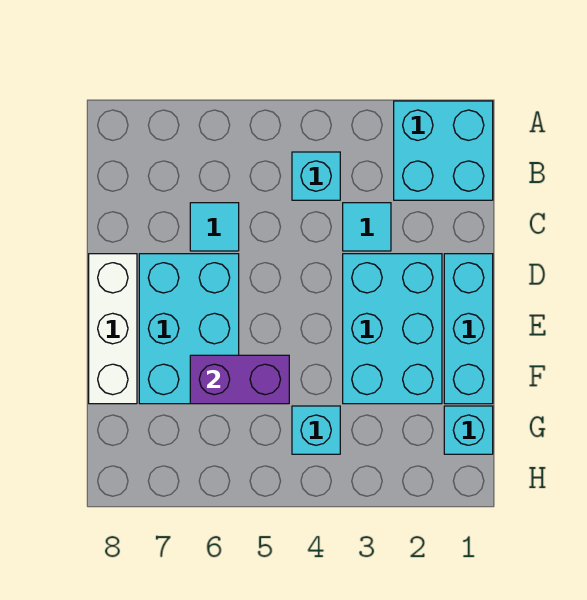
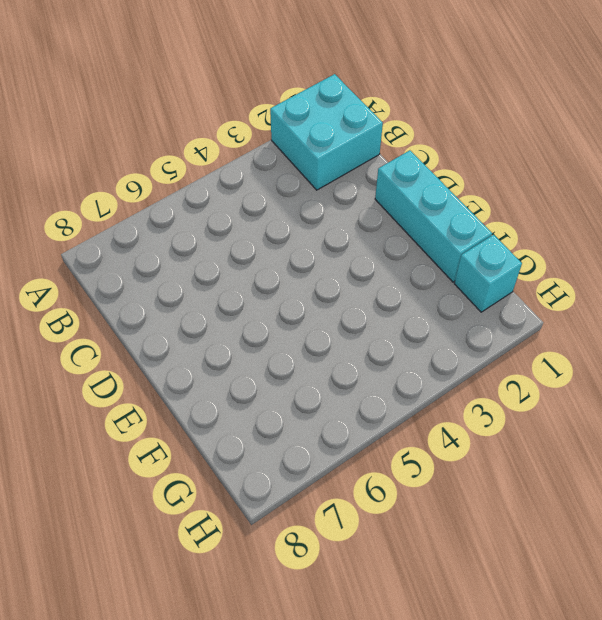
none -> cyan 1x1 brick [292,152,340,200]
none -> cyan 1x1 tile [343,203,391,251]

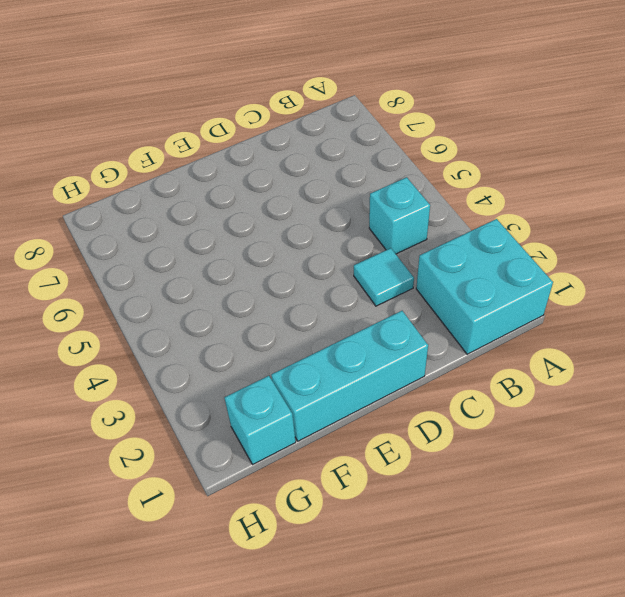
none -> cyan 1x1 tile [190,203,239,251]
none -> cyan 2x3 brick [343,254,442,404]

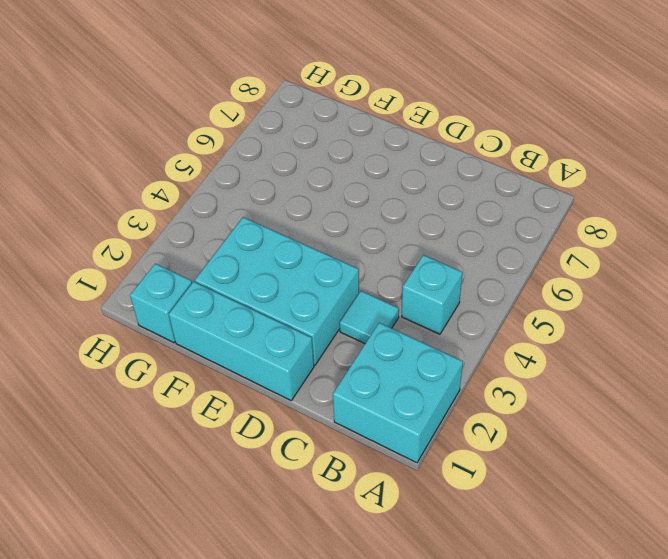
none -> cyan 1x1 tile [190,203,239,251]
none -> cyan 2x3 brick [139,254,239,404]

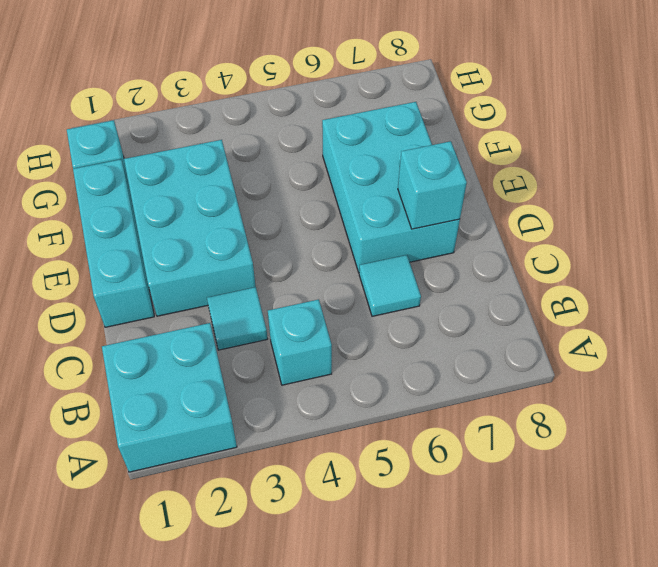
cyan 1x1 brick [398,141,467,229] -> cyan 1x1 brick moved to [292,406,340,454]
none -> white 1x3 brick [89,254,137,404]
none -> purple 1x2 brick [190,355,289,404]

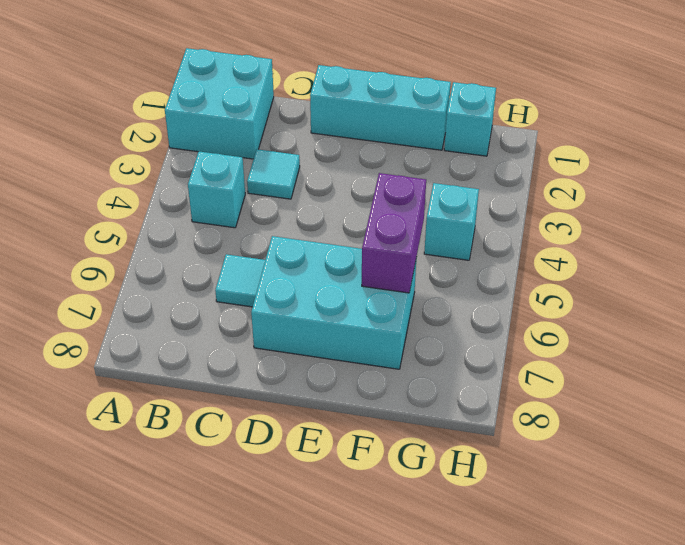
none -> cyan 2x3 brick [343,254,442,404]
none -> white 1x3 brick [89,254,137,404]

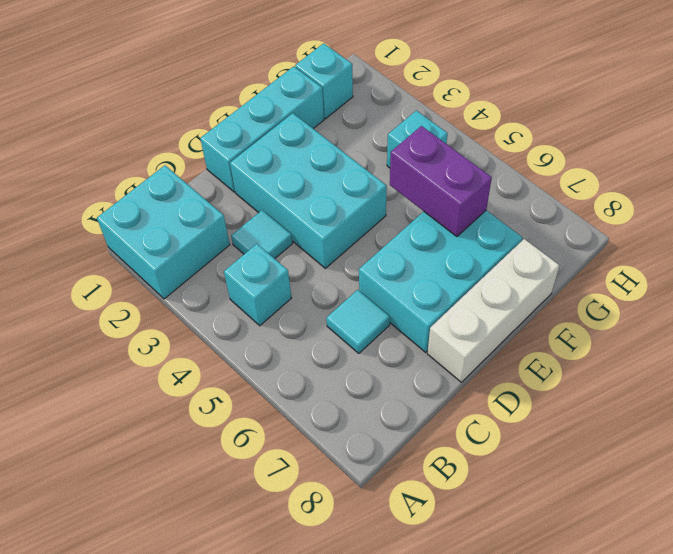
cyan 2x3 brick [230,113,387,268] -> cyan 2x3 brick turned to [343,254,442,404]

